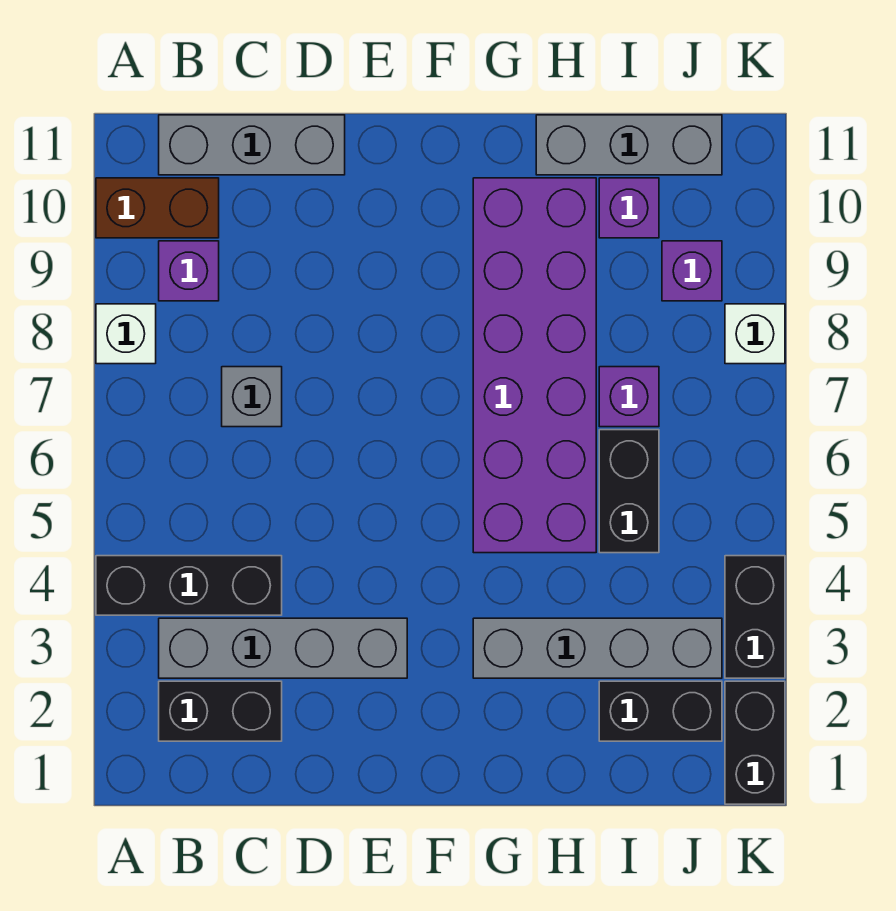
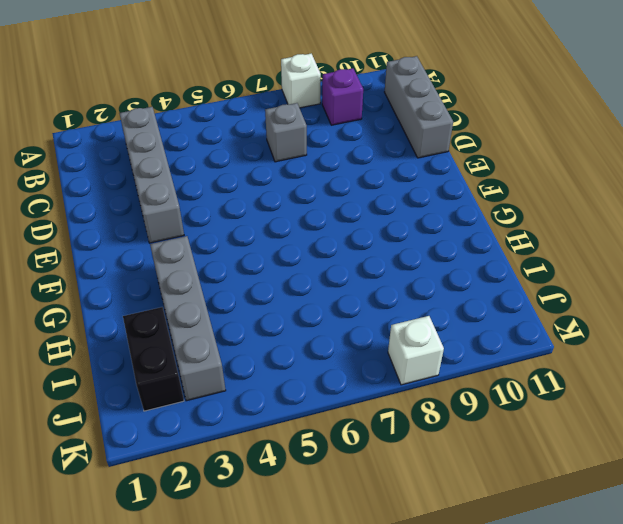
none -> black 1x3 brick [96,556,282,615]
none -> brown 1x2 brick [96,178,219,238]
none -> black 1x2 brick [159,681,282,741]

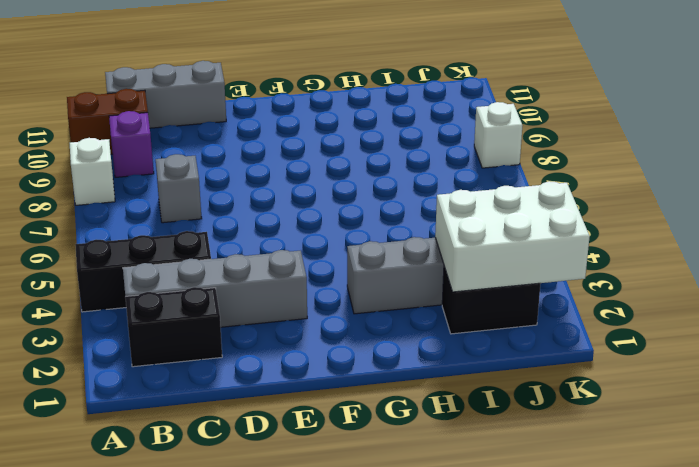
white 2x3 brick [435,181,590,292] -> none
none -> purple 2x6 brick [473,178,596,553]
none -> grey 1x3 brick [536,115,722,175]
none -> black 1x2 brick [599,430,659,553]

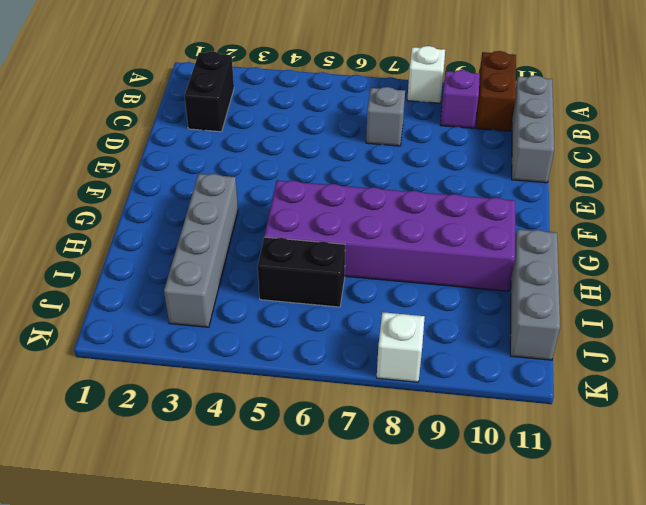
none -> black 1x3 brick [96,556,282,615]
none -> grey 1x4 brick [159,618,407,678]
none -> black 1x2 brick [599,681,722,741]

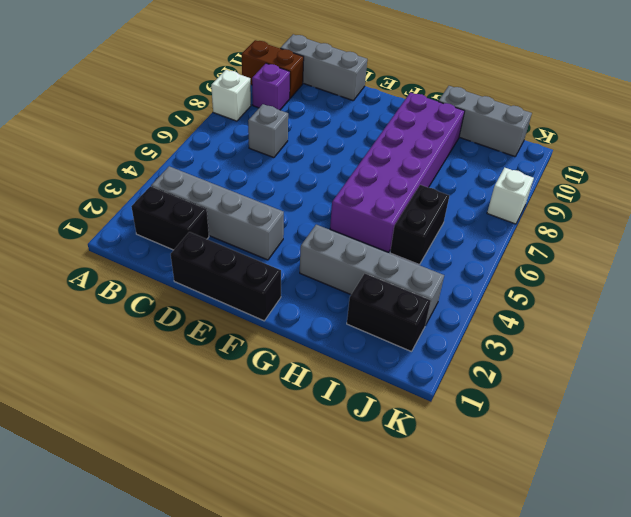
black 1x3 brick [171,232,281,321] -> black 1x3 brick moved to [96,556,282,615]
none -> purple 1x1 brick [599,367,659,427]
none -> purple 1x1 brick [599,178,659,238]
none -> purple 1x1 brick [662,241,722,301]

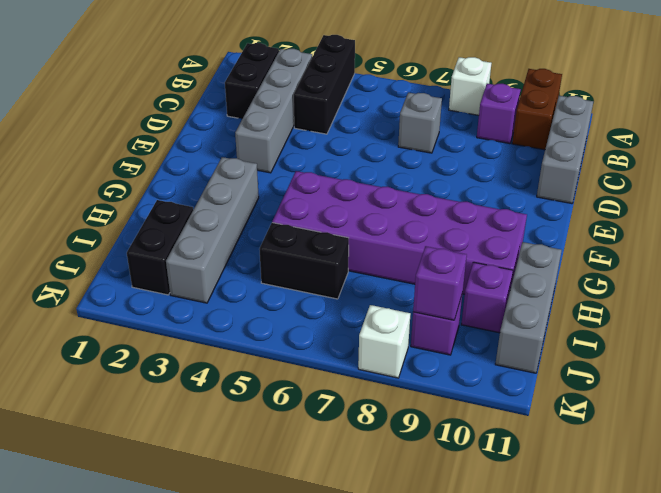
purple 1x1 brick [413,246,467,320] -> purple 1x1 brick moved to [599,367,659,427]
none -> black 1x2 brick [725,681,785,804]
none -> black 1x2 brick [725,556,785,678]

